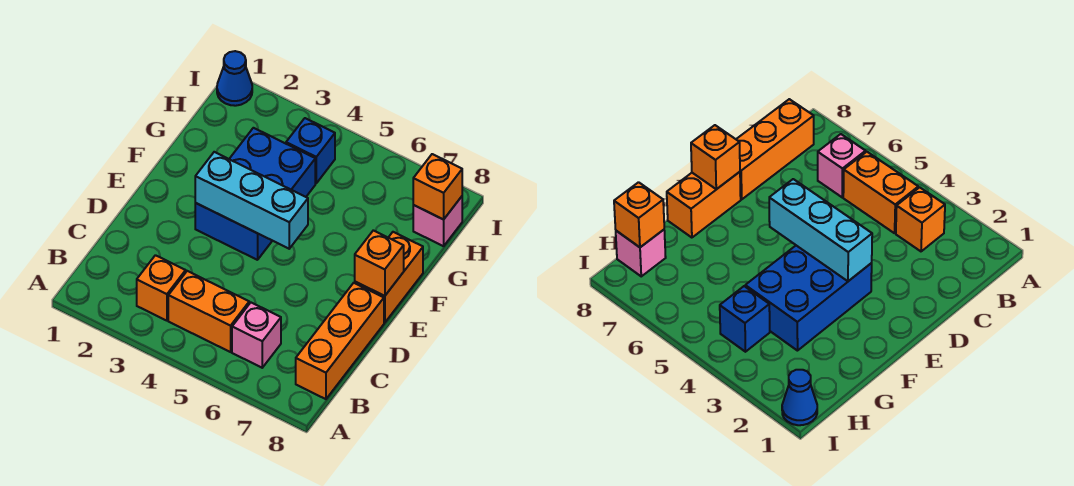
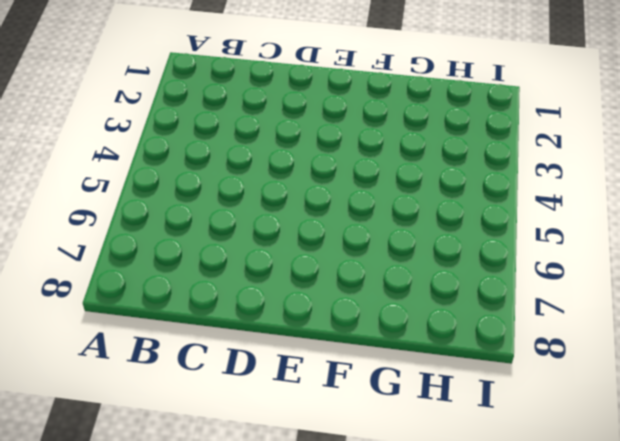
none -> orange 1x1 brick [137,255,186,321]
none -> orange 1x2 brick [168,271,249,352]
none -> pink 1x1 brick [232,303,281,368]

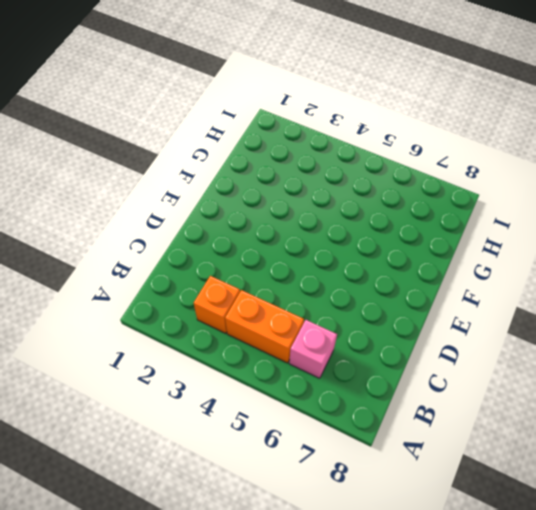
none -> orange 1x3 brick [296,283,384,399]
none -> blue 2x3 brick [195,128,315,260]
none -> orange 1x2 brick [355,232,423,323]

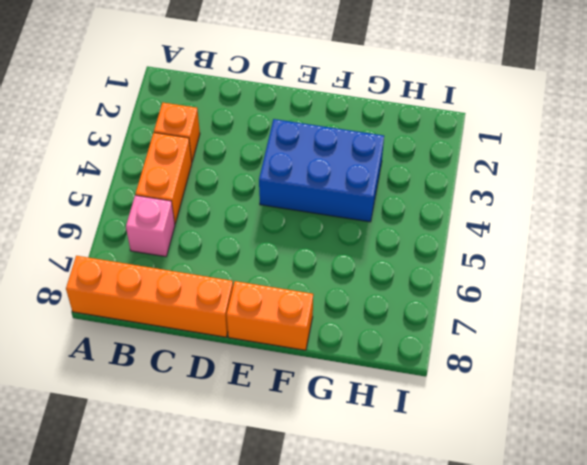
orange 1x4 brick [66,256,233,337] -> orange 1x3 brick [296,283,384,399]
none -> blue 1x1 brick [286,118,335,183]
none -> pink 1x1 brick [413,197,462,246]
none -> blue 1x1 cone [217,51,252,106]

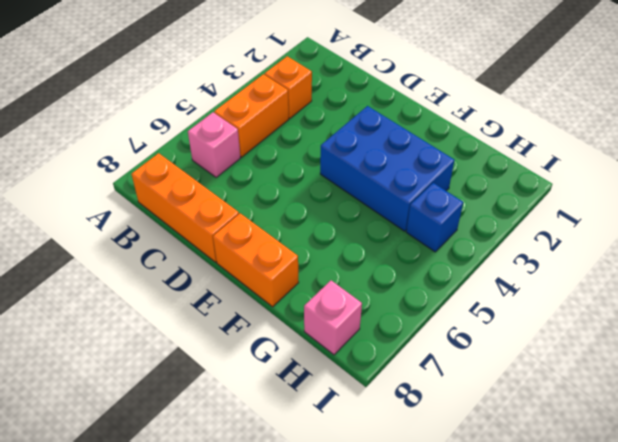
none -> blue 1x1 cone [217,51,252,106]
none -> cyan 1x3 brick [195,152,308,249]
none -> orange 1x1 brick [355,230,404,296]

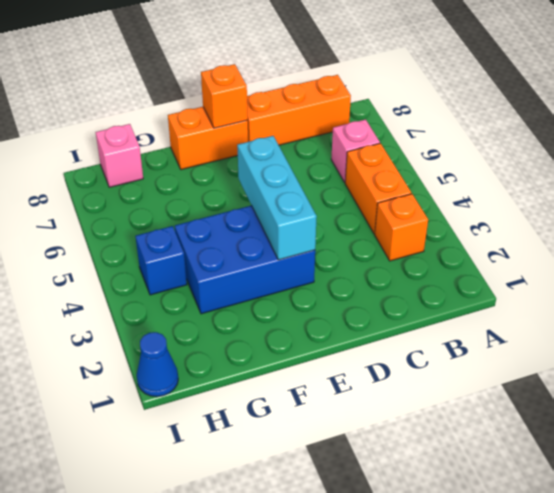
none -> orange 1x1 brick [413,154,462,220]

